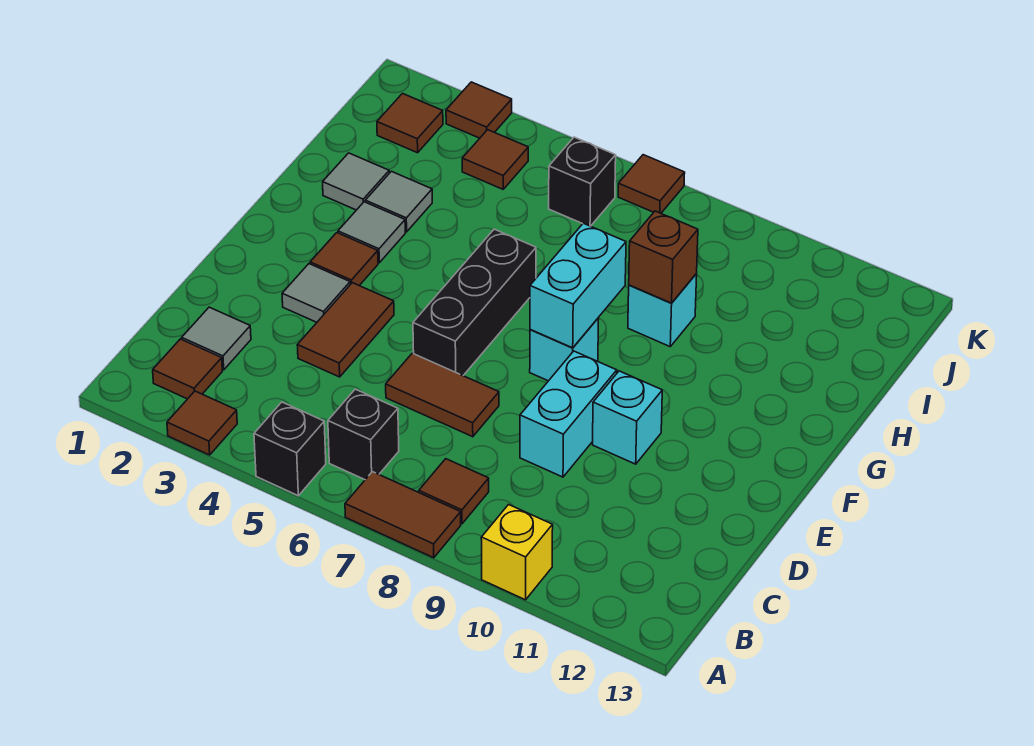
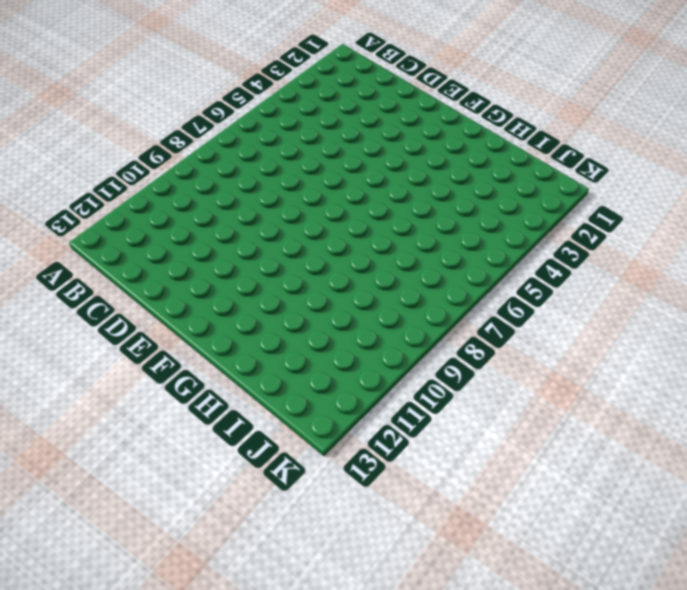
none -> brown 1x1 tile [167,391,237,455]
none -> black 1x1 brick [254,402,326,496]
none -> brown 1x2 tile [345,472,461,558]

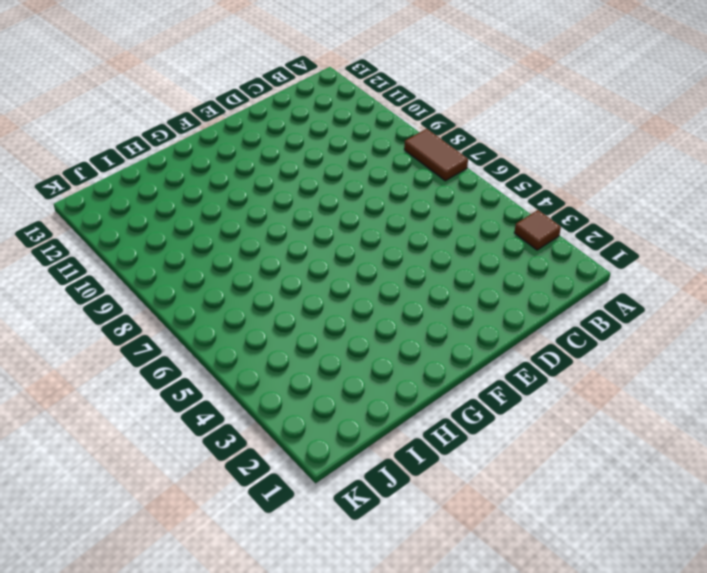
none -> black 1x1 brick [254,402,326,496]
none -> yellow 1x1 brick [481,505,553,600]
none -> brown 1x1 tile [153,339,222,399]

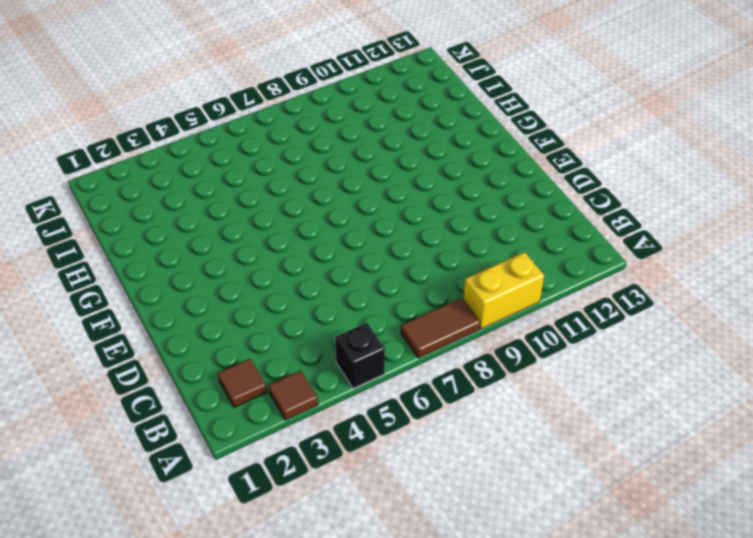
yellow 1x2 brick [463,252,544,329] -> yellow 1x1 brick [481,505,553,600]
none -> black 1x1 brick [328,389,399,480]
none -> brown 1x1 tile [419,459,489,524]
none -> grey 1x1 tile [182,307,251,370]

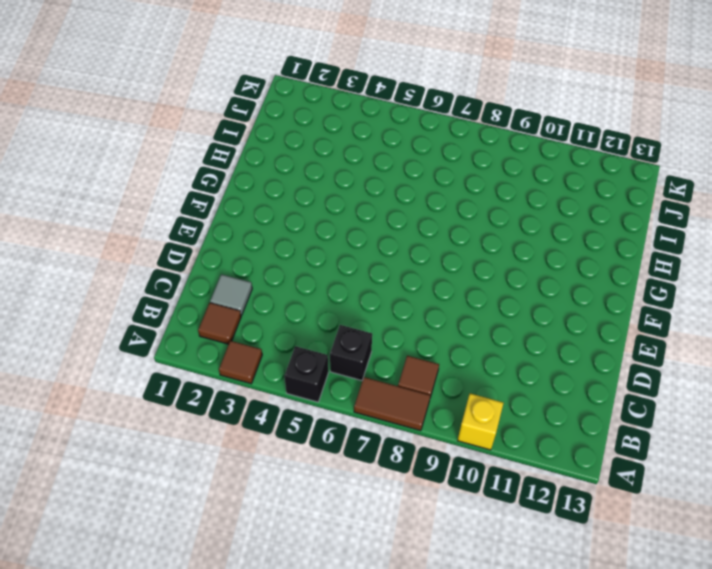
none -> brown 1x2 tile [297,283,394,377]
none -> brown 1x2 tile [386,353,499,437]
none -> cyan 1x2 brick [520,351,617,477]

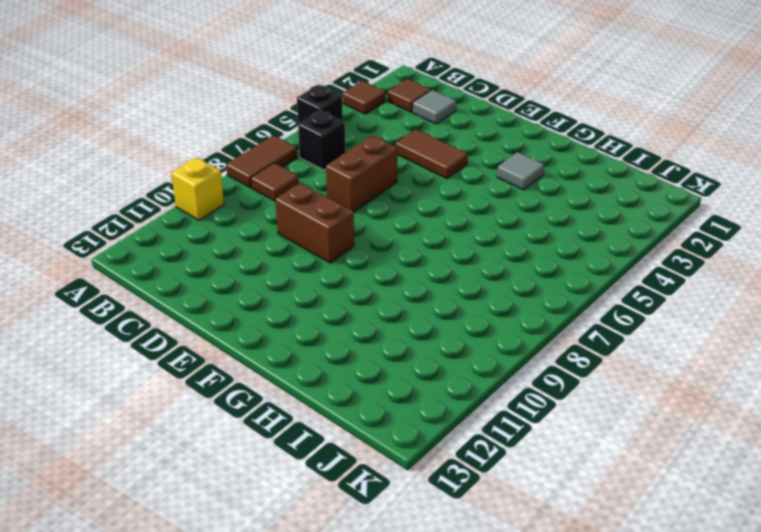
brown 1x2 brick [326,136,398,212] -> brown 1x2 tile [386,353,499,437]
brown 1x2 brick [275,183,354,263] -> cyan 1x2 brick [520,351,617,477]
none -> grey 1x1 tile [282,264,350,322]
none -> black 1x3 brick [413,229,536,376]
none -> cyan 1x1 brick [593,371,662,464]

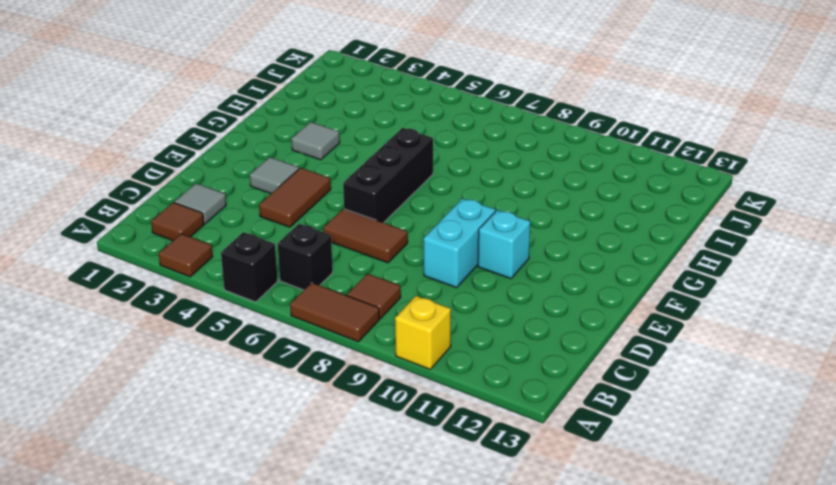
none -> brown 1x1 tile [310,233,378,286]
none -> cyan 1x1 brick [530,318,599,381]
none -> grey 1x1 tile [323,153,389,210]

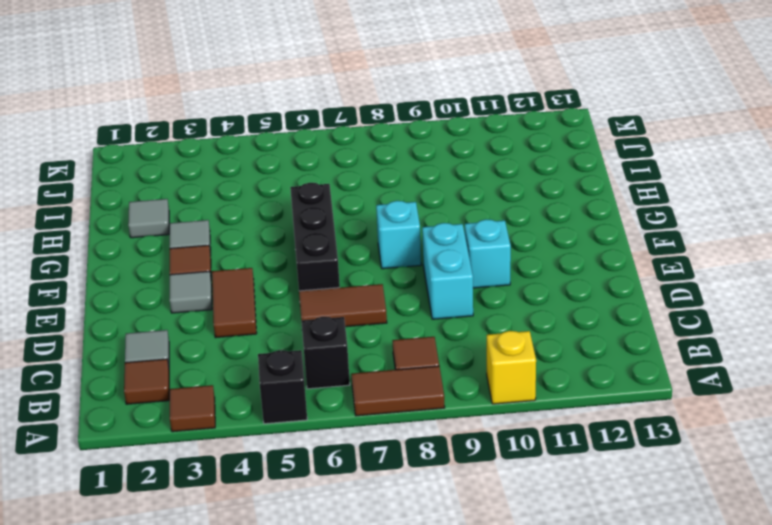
none -> grey 1x1 tile [365,171,432,232]
none -> cyan 1x1 brick [628,274,697,346]
none -> brown 1x1 tile [377,94,443,153]

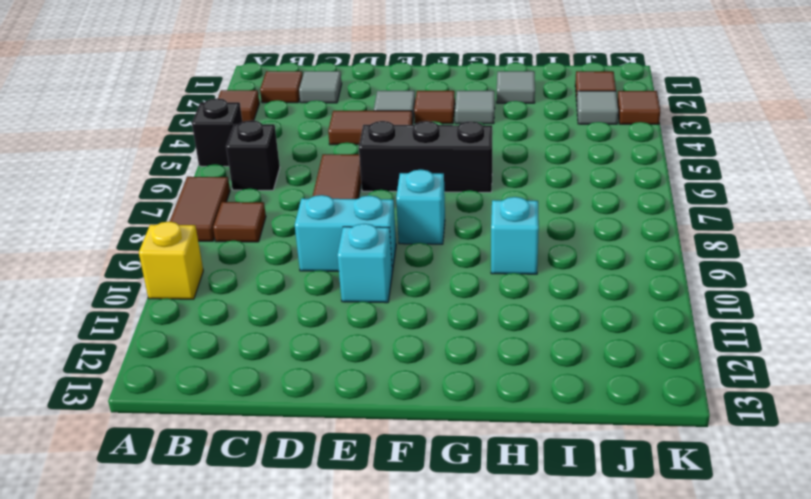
grey 1x1 tile [577,91,618,124] -> grey 1x1 tile moved to [365,171,432,232]
none -> brown 1x1 tile [462,130,528,189]
none -> black 1x1 brick [549,137,616,226]
none -> brown 1x1 tile [618,155,685,213]

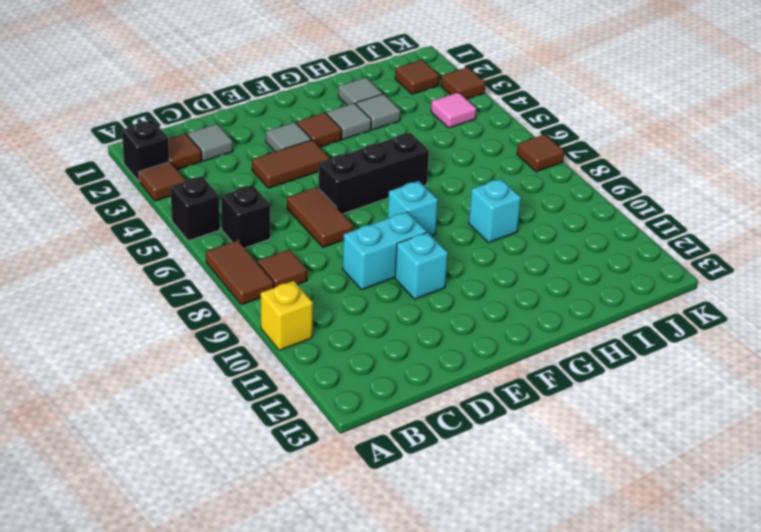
black 1x1 brick [122,120,169,182] -> black 1x1 brick moved to [549,137,616,226]
pink 1x1 tile [431,92,476,128] -> brown 1x1 tile [462,130,528,189]
none -> cyan 1x2 brick [530,223,626,348]
none -> brown 1x1 brick [629,211,698,303]

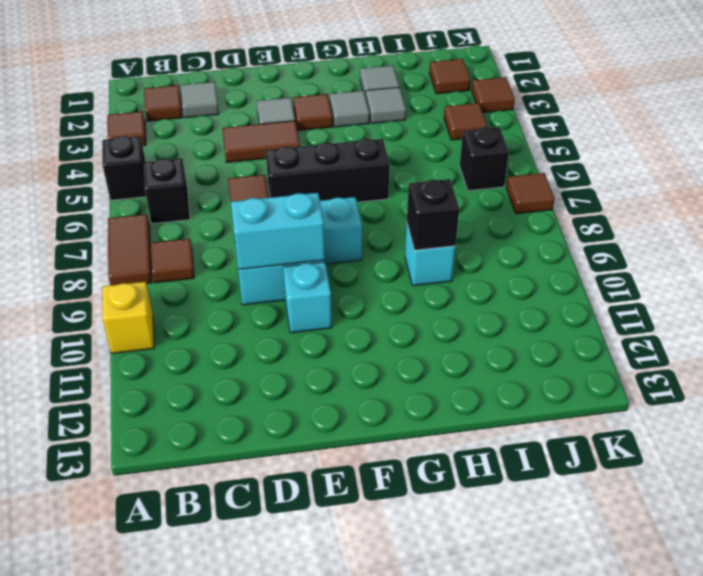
cyan 1x2 brick [231,193,325,269] -> cyan 1x2 brick moved to [530,223,626,348]
black 1x1 brick [407,179,459,250] -> brown 1x1 brick [629,211,698,303]

